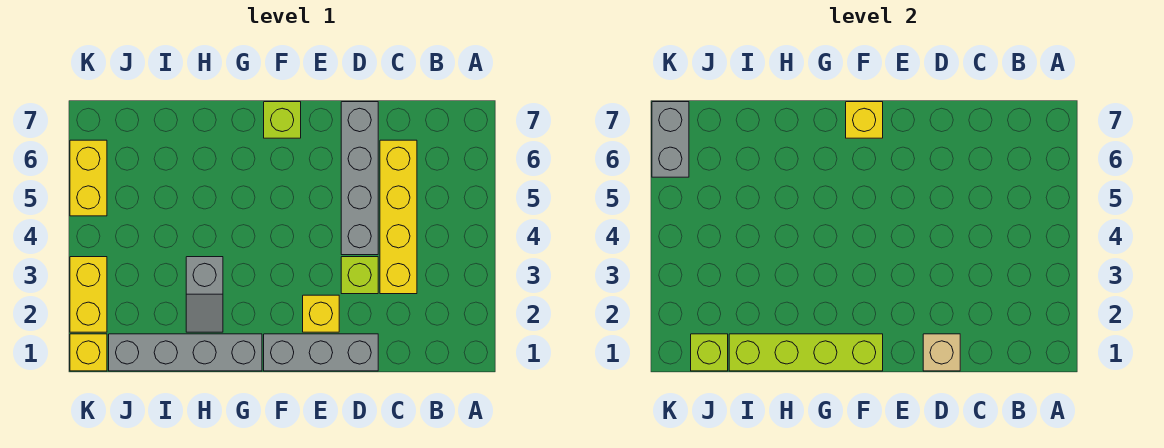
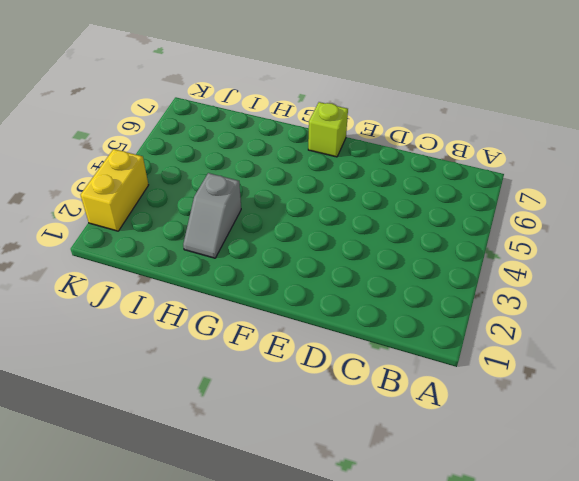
none -> yellow 1x4 brick [380,140,417,294]
none -> grey 1x3 brick [264,334,378,371]
none -> lime 1x1 brick [341,257,378,294]

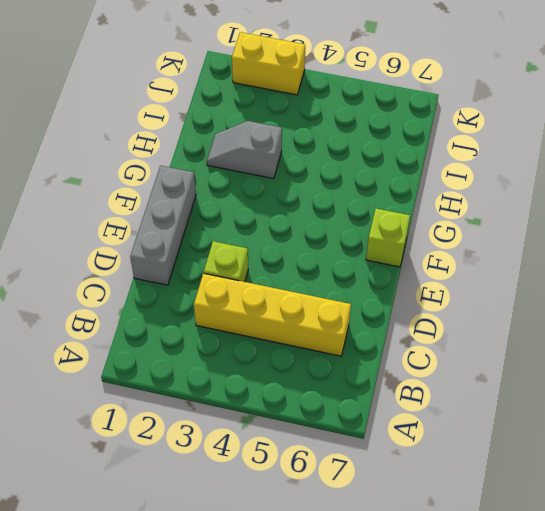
none -> grey 1x4 brick [341,102,378,255]
none -> yellow 1x1 brick [303,295,339,332]
none -> grey 1x4 brick [109,334,262,371]

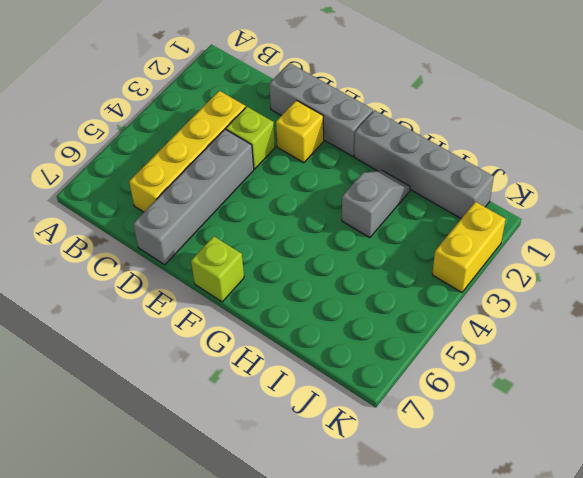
none -> yellow 1x1 brick [70,334,107,371]
none -> yellow 1x2 brick [70,140,107,216]
none -> tan 1x1 brick [923,334,960,371]

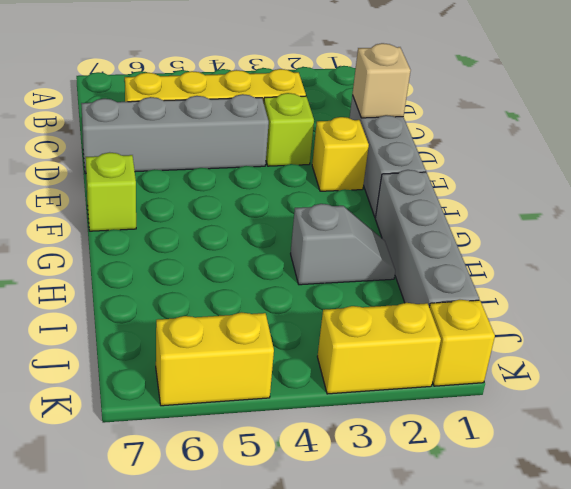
none -> lime 1x4 brick [729,334,883,371]
none -> yellow 1x1 brick [846,102,883,138]
none -> lime 1x1 brick [691,334,728,371]

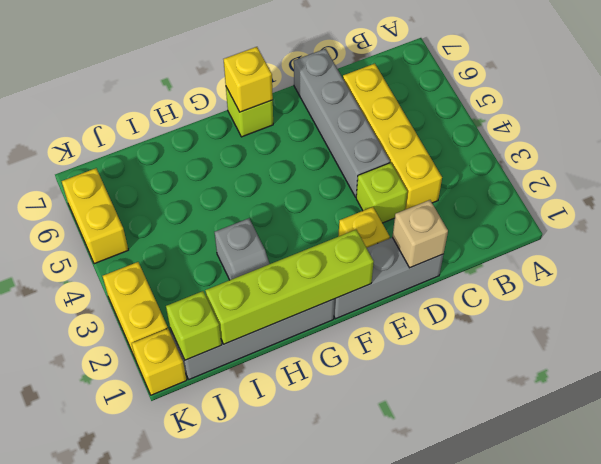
none -> grey 1x2 brick [652,102,689,177]

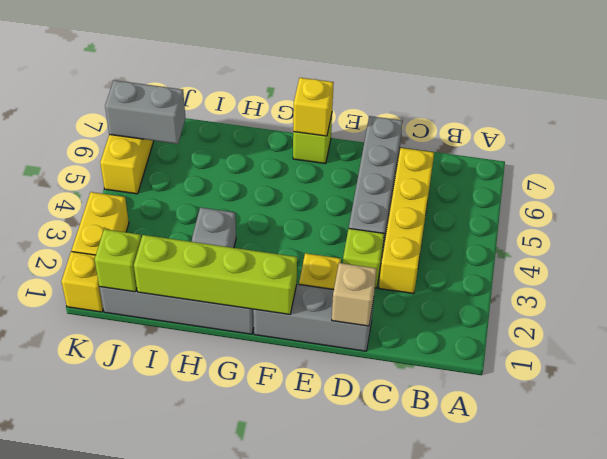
grey 1x2 brick [105,80,185,144] -> grey 1x2 brick turned to [652,102,689,177]

